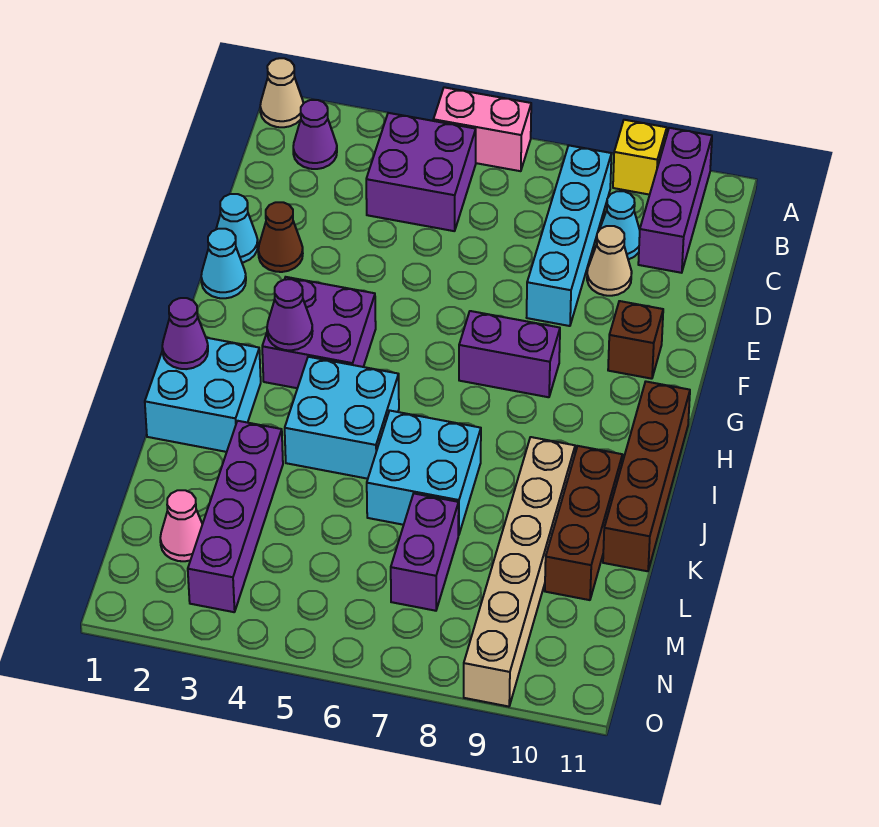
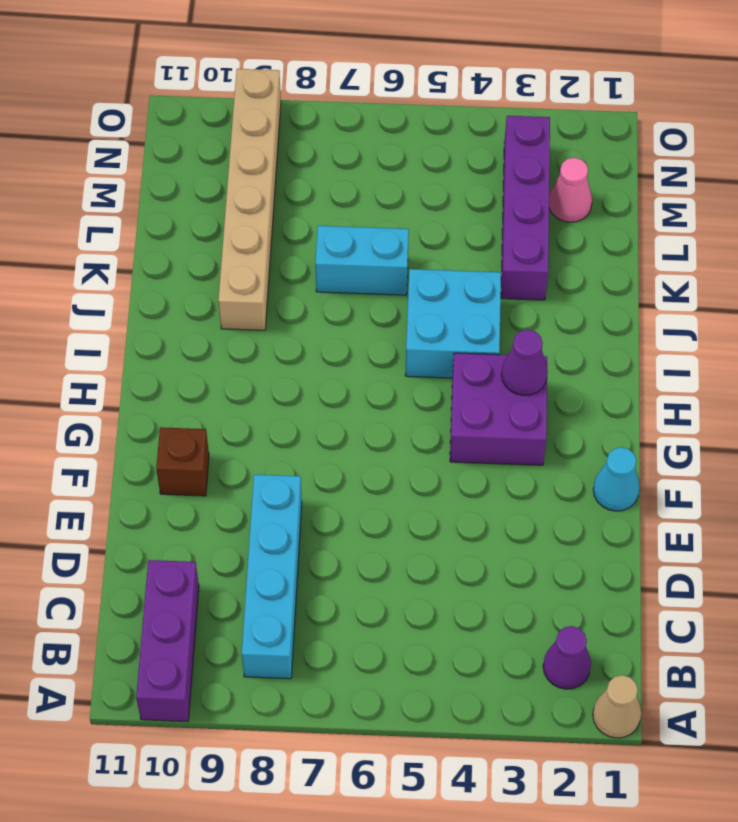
cyan 1x2 brick [315,226,409,295] -> cyan 2x2 brick [367,411,481,535]
none -> pink 1x2 brick [433,87,531,171]
none -> yellow 1x1 brick [613,120,667,195]
none -> purple 2x2 brick [366,113,476,231]

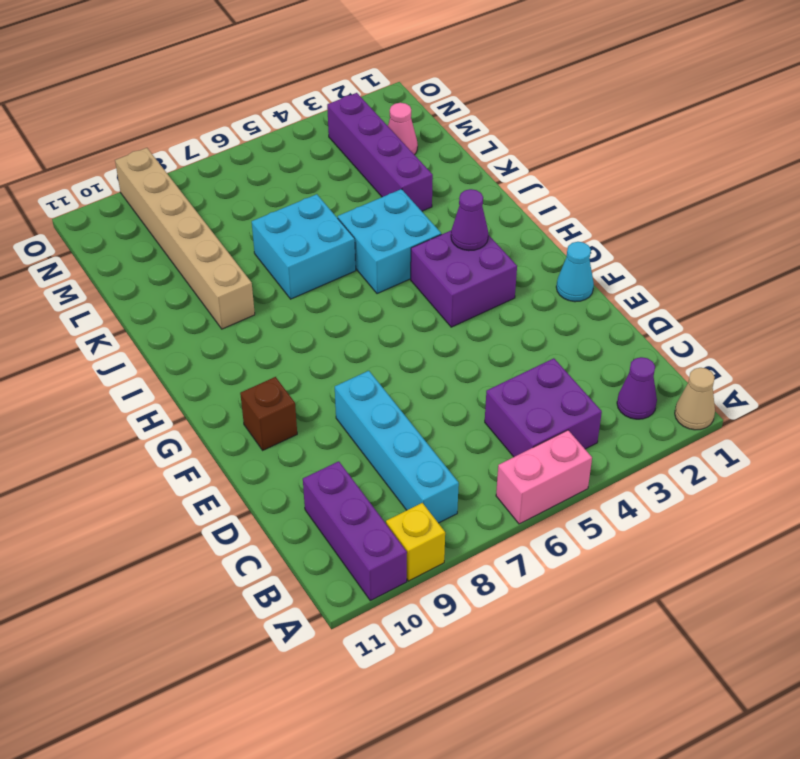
none -> cyan 1x1 cone [600,191,640,260]
none -> tan 1x1 cone [587,226,632,296]
none -> cyan 1x1 cone [216,194,258,263]

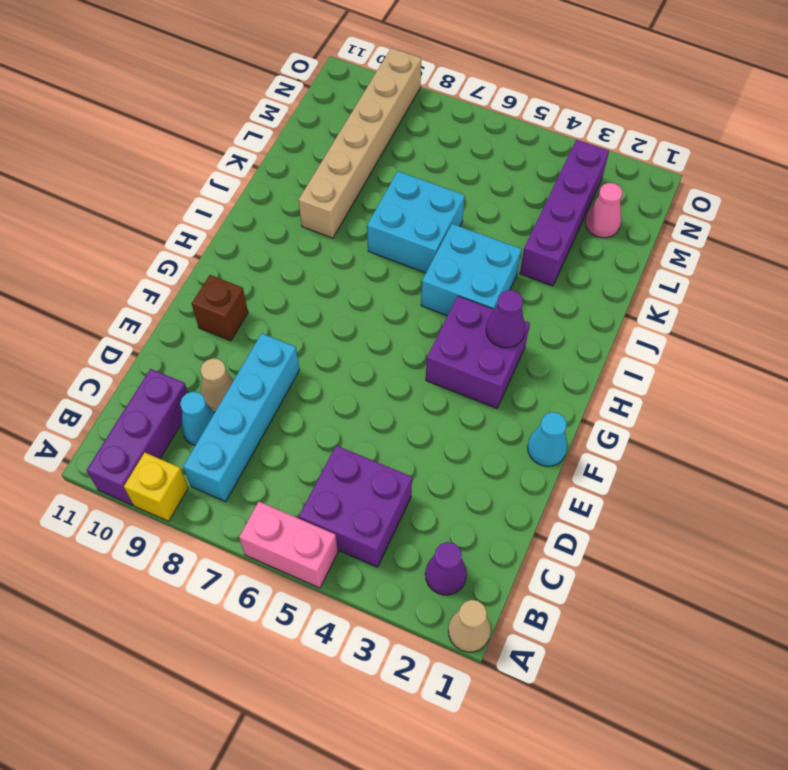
none -> cyan 1x1 cone [216,194,258,263]
none -> brown 1x1 cone [258,202,303,272]
none -> purple 1x2 brick [459,311,560,397]

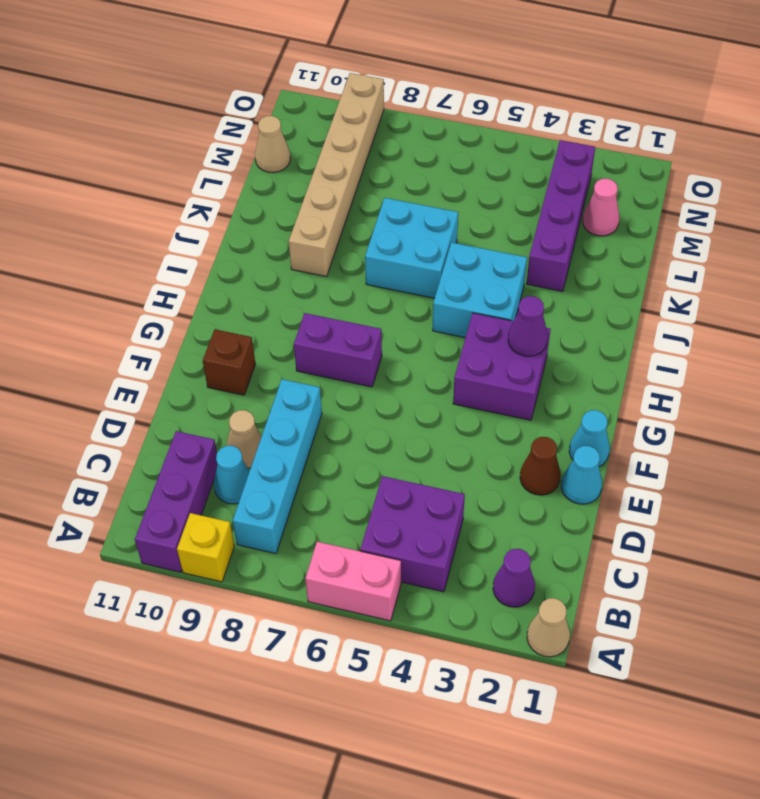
tan 1x1 cone [255,116,290,173] -> none
none -> brown 1x4 brick [603,382,690,571]
none -> cyan 2x2 brick [145,338,261,452]
none -> brown 1x3 brick [545,446,622,600]

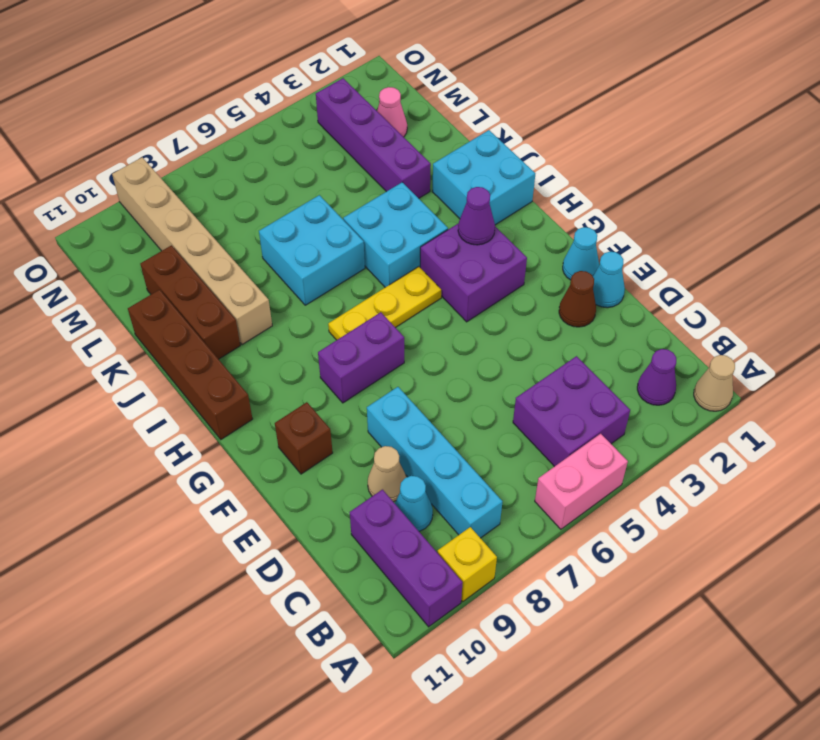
yellow 1x3 plate [328,267,441,340] -> none
none -> purple 1x2 brick [391,494,459,611]
none -> purple 1x1 cone [162,298,208,369]

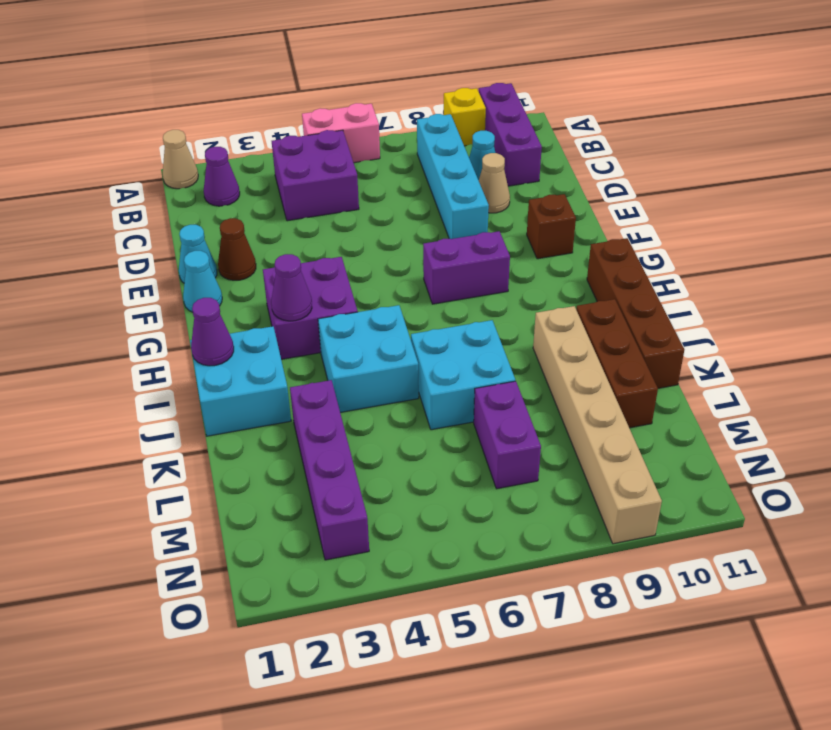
none -> pink 1x1 cone [160,490,202,561]

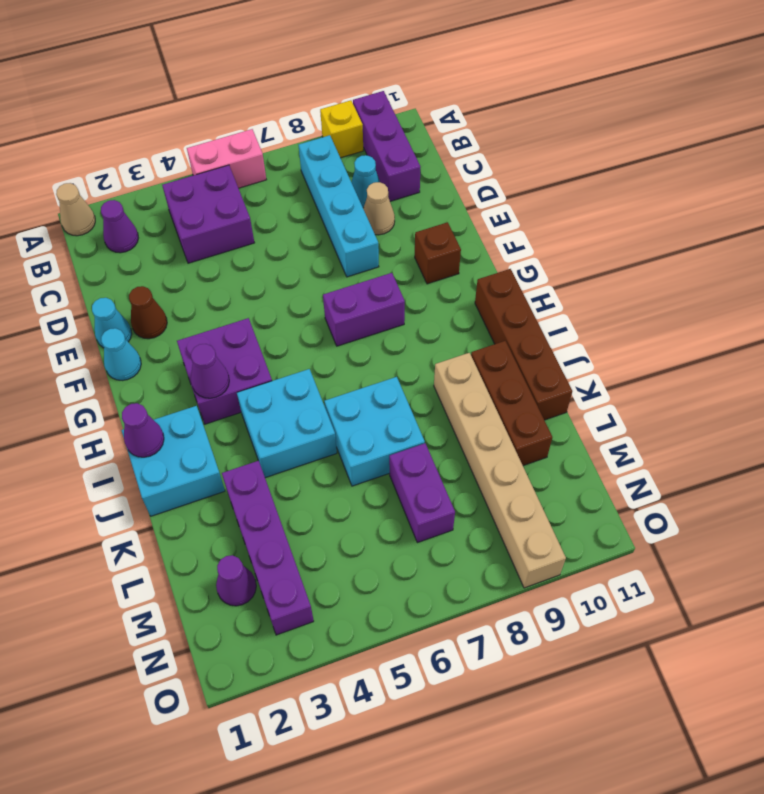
purple 1x1 cone [216,555,256,606] -> pink 1x1 cone [160,490,202,561]

